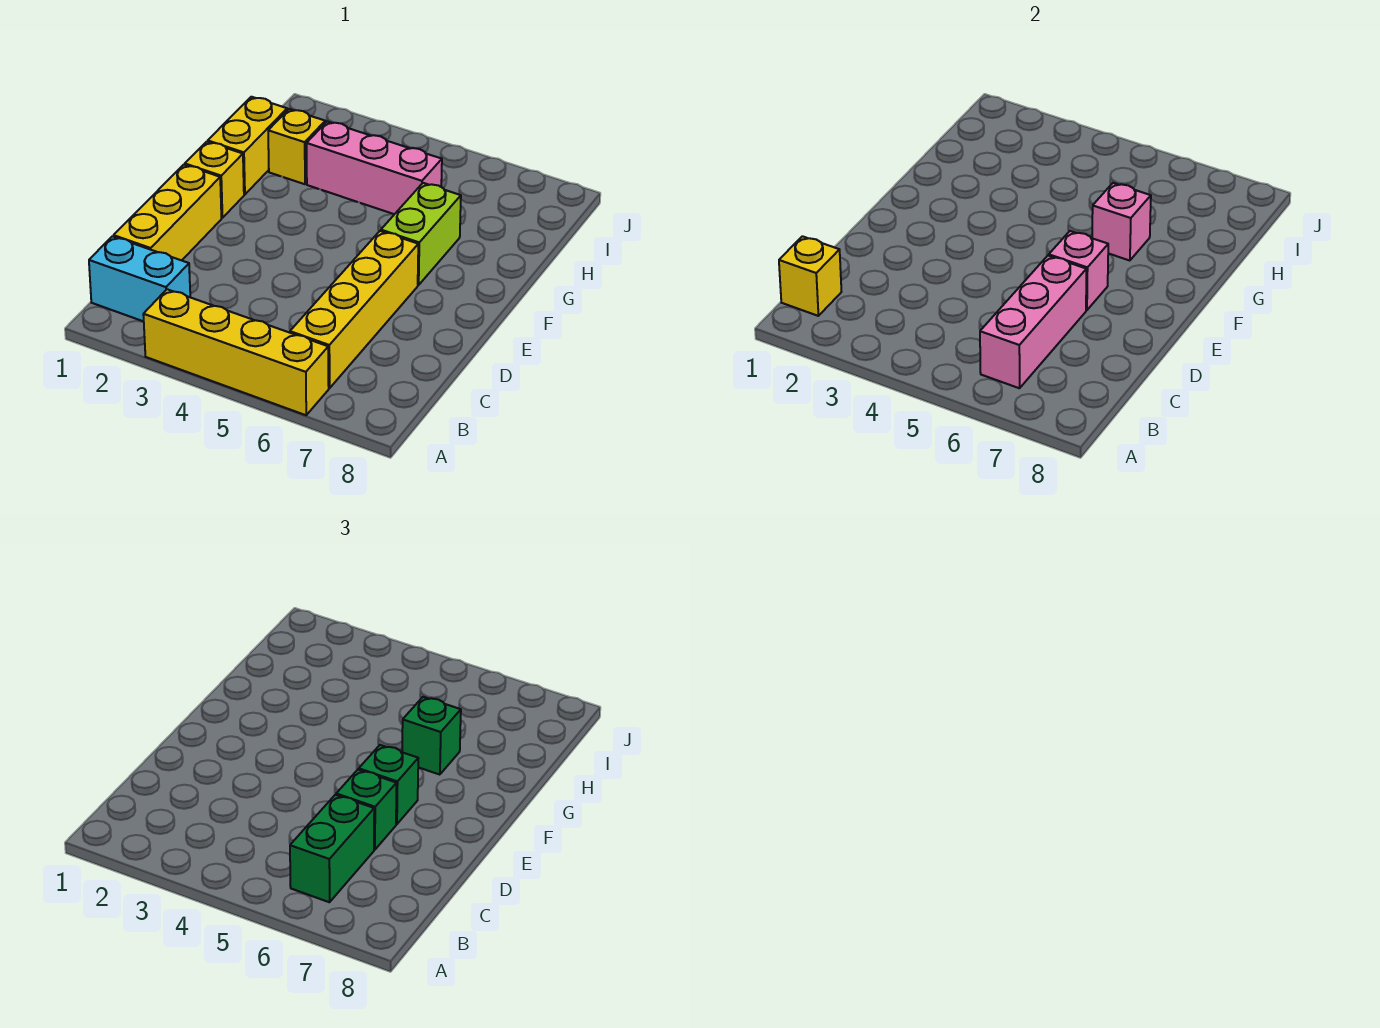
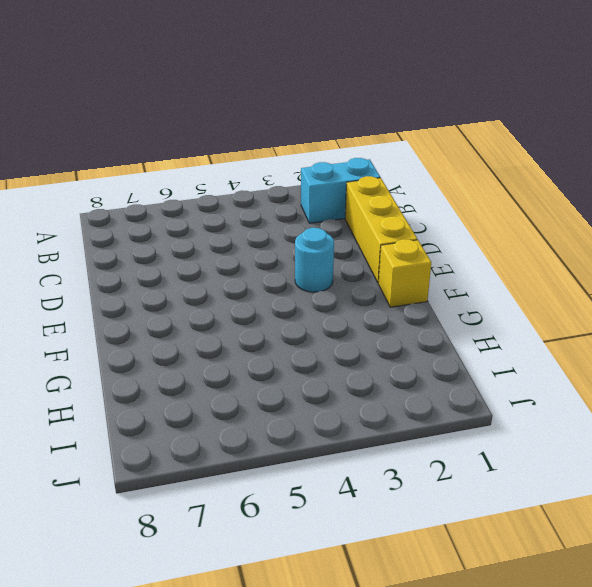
cyan 1x1 round brick [295,228,334,292] -> none
none -> yellow 1x4 brick [143,289,329,415]
none -> yellow 1x4 brick [290,231,418,388]
none -> lime 1x2 brick [381,183,461,285]

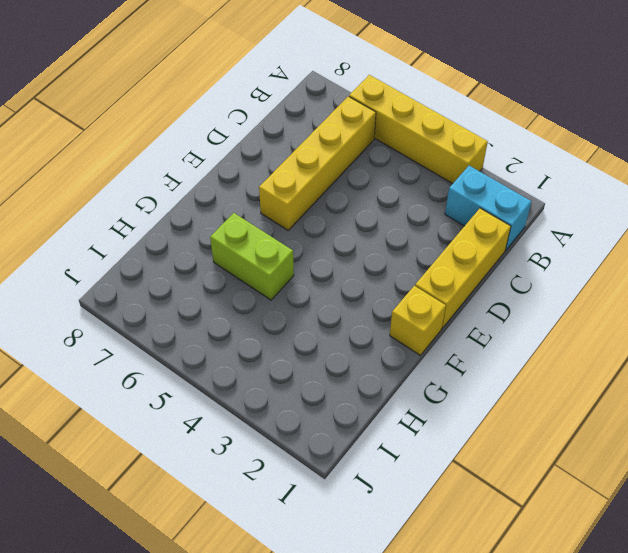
lime 1x2 brick [210,213,294,300] -> lime 1x2 brick turned to [381,183,461,285]
none -> yellow 1x2 brick [208,97,287,195]
none -> yellow 1x1 brick [268,109,325,184]
none -> pink 1x3 brick [307,121,442,214]

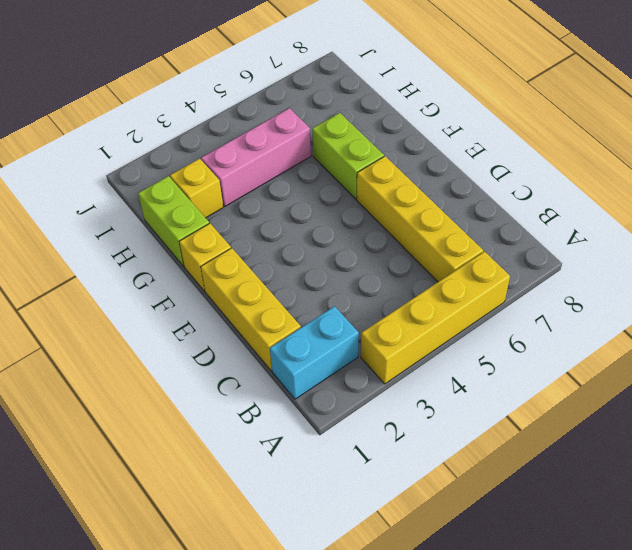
lime 1x2 brick [138,176,209,266] -> yellow 1x2 brick [208,97,287,195]
none -> yellow 1x1 brick [779,236,841,316]
none -> pink 1x3 brick [980,256,1086,388]
none -> pink 1x1 brick [1049,231,1108,310]

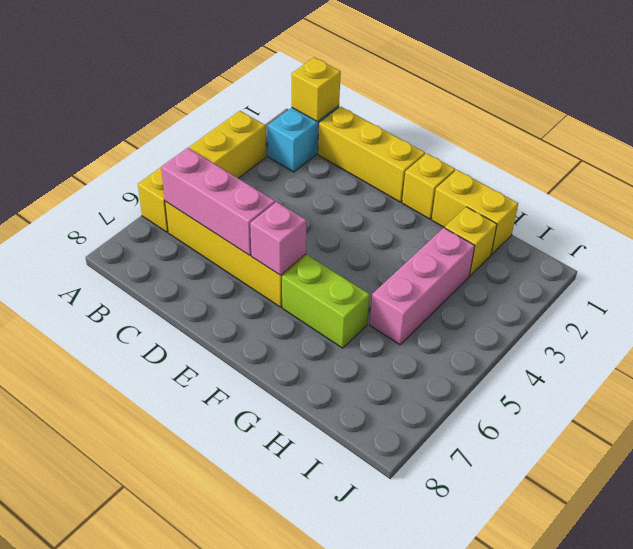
none -> pink 1x1 brick [1092,183,1151,261]
none -> green 1x2 brick [290,795,374,902]
none -> green 1x1 brick [336,770,396,850]

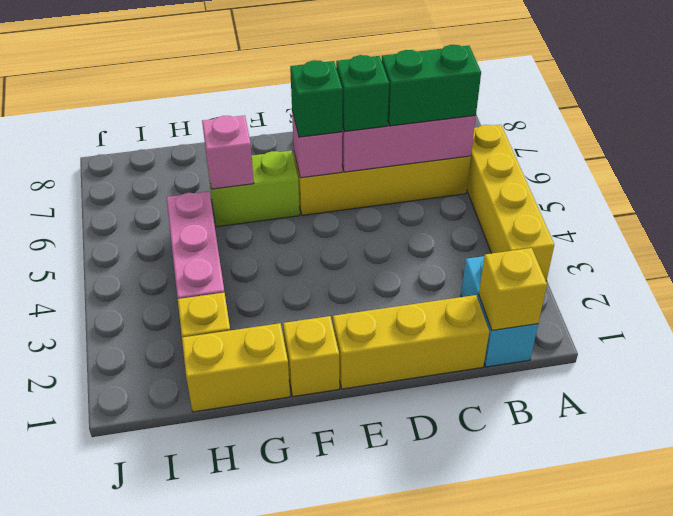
none -> green 1x1 brick [402,697,461,775]

